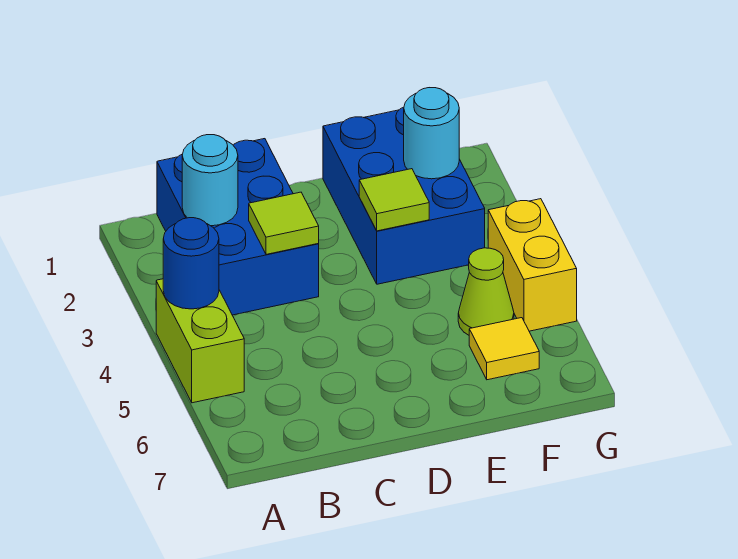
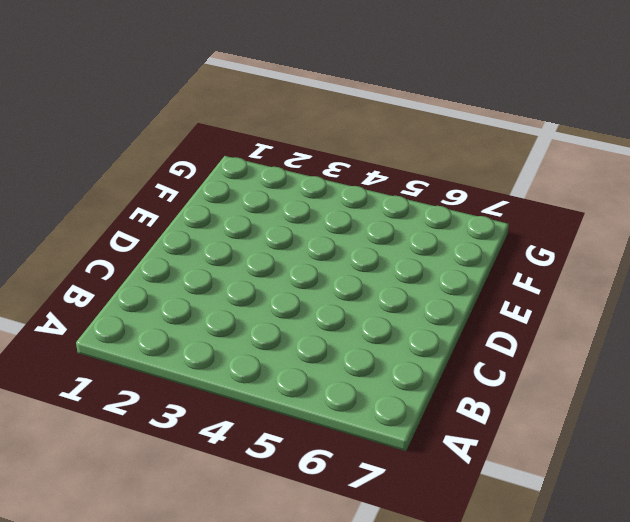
none -> lime 1x2 brick [156,279,244,403]
none -> blue 2x3 brick [157,139,319,315]

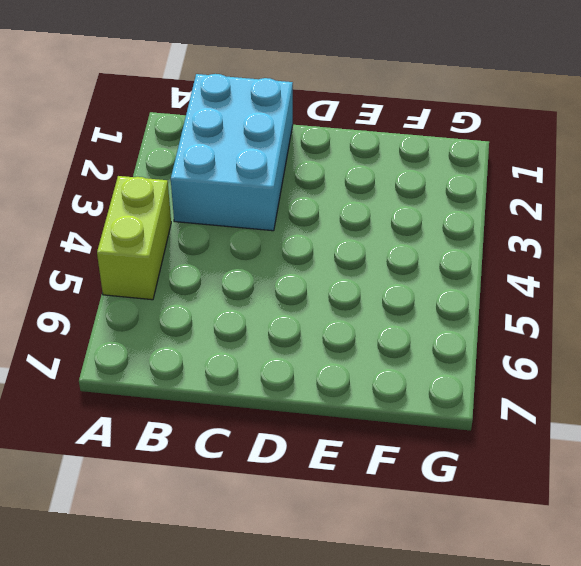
cyan 2x3 brick [171,74,293,231] -> blue 2x3 brick [157,139,319,315]
none -> blue 2x3 brick [323,107,485,284]
none -> lime 1x1 cone [458,248,514,335]

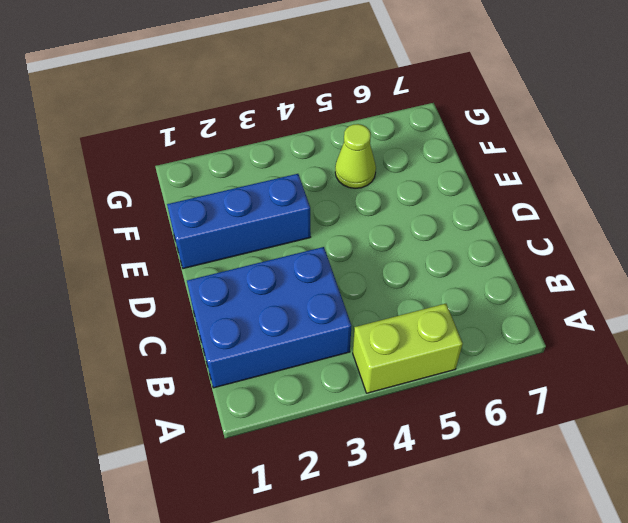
blue 1x3 brick [167,174,311,269] -> blue 2x3 brick [323,107,485,284]
none -> yellow 1x1 tile [469,318,539,380]
none -> yellow 1x2 brick [488,199,577,331]

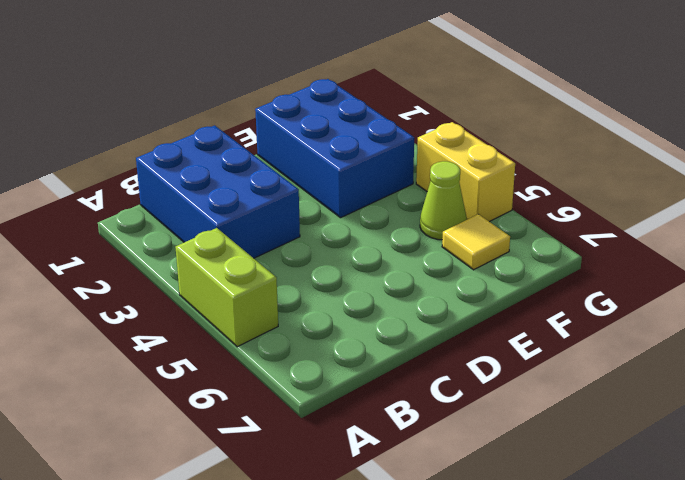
none -> blue 1x1 round brick [163,218,219,309]
none -> cyan 1x1 round brick [182,135,238,226]

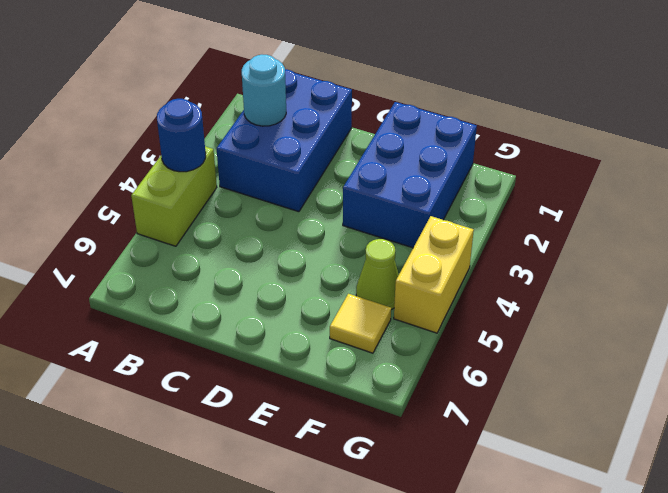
none -> lime 1x1 tile [249,192,319,254]
none -> lime 1x1 tile [359,169,429,231]

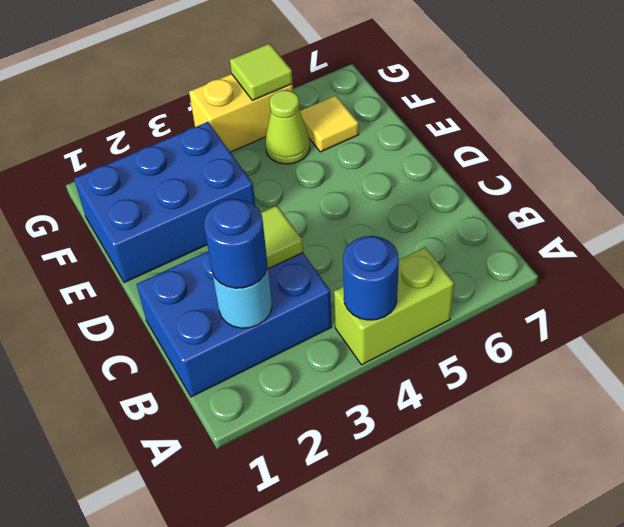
blue 1x1 round brick [204,199,267,288] -> none
lime 1x1 tile [230,43,293,100] -> lime 1x1 tile moved to [359,169,429,231]
none -> cyan 1x1 round brick [404,88,459,179]

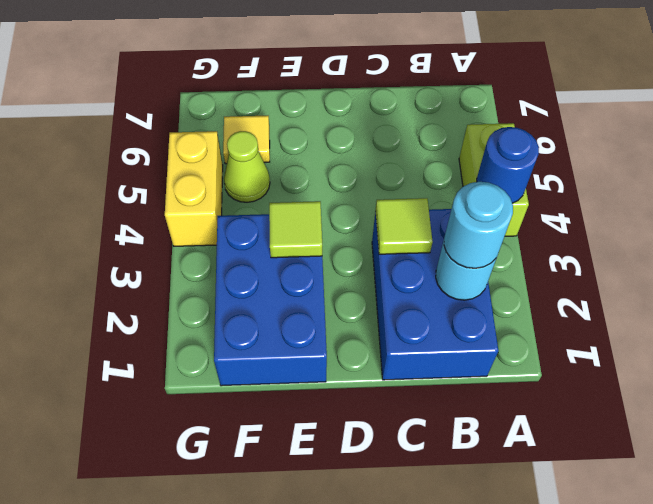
cyan 1x1 round brick [444,182,513,268] -> cyan 1x1 round brick moved to [404,88,459,179]

